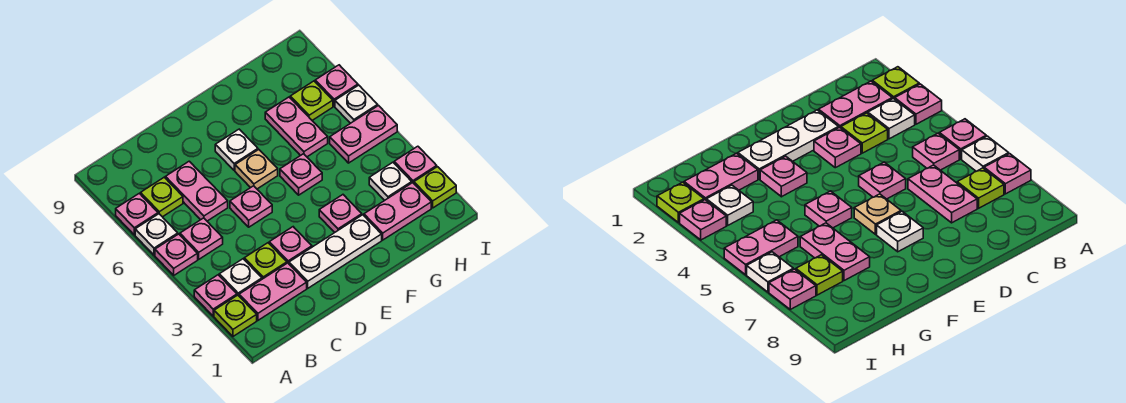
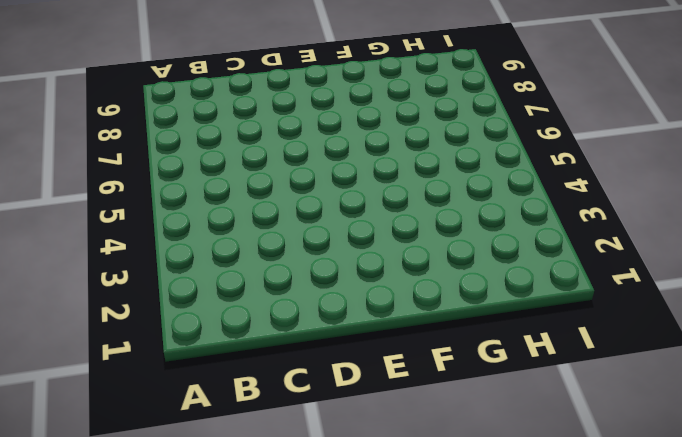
none -> lime 1x1 plate [214,295,257,336]
none -> pink 1x1 plate [194,275,237,316]
none -> pink 1x1 plate [155,234,198,275]

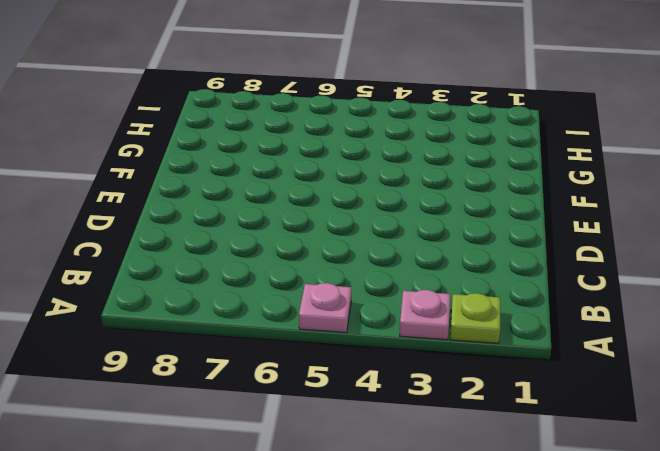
none -> white 1x1 plate [135,214,178,255]
none -> pink 1x1 plate [116,193,158,235]
none -> pink 1x2 plate [239,263,307,320]

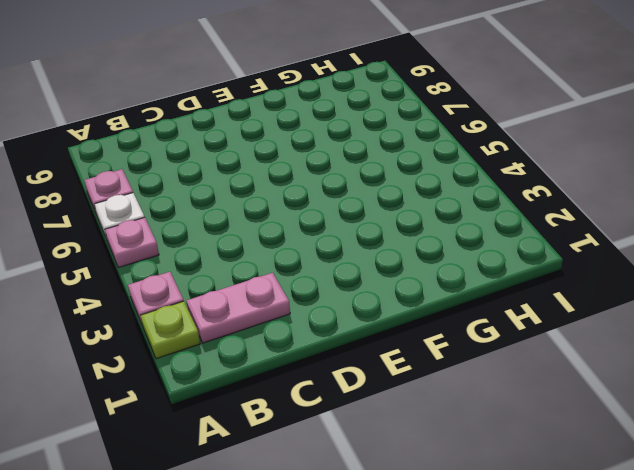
none -> white 1x1 plate [219,259,262,296]
none -> pink 1x1 plate [180,218,223,259]
none -> lime 1x1 plate [141,177,183,217]

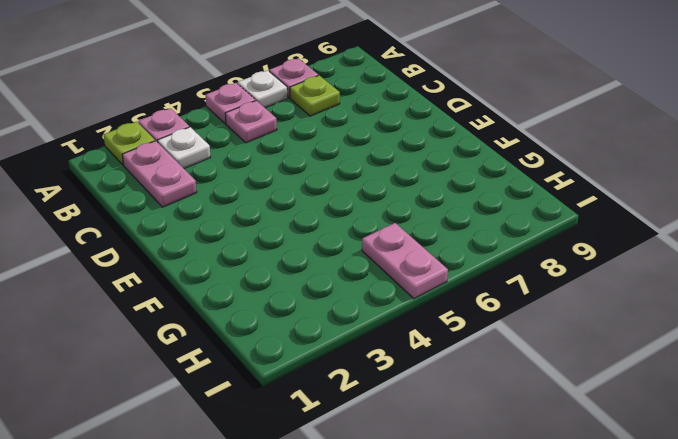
none -> lime 1x1 plate [244,243,287,279]
none -> pink 1x2 plate [165,161,228,221]
none -> white 1x3 plate [289,215,382,288]

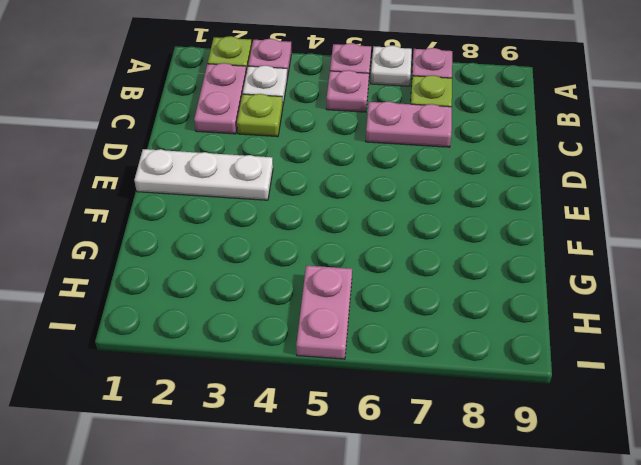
white 1x3 plate [134,149,273,200] -> white 1x3 plate turned to [289,215,382,288]
none -> pink 1x1 plate [269,227,312,263]
none -> pink 1x1 plate [230,186,272,227]
none -> tan 1x1 plate [235,150,278,189]

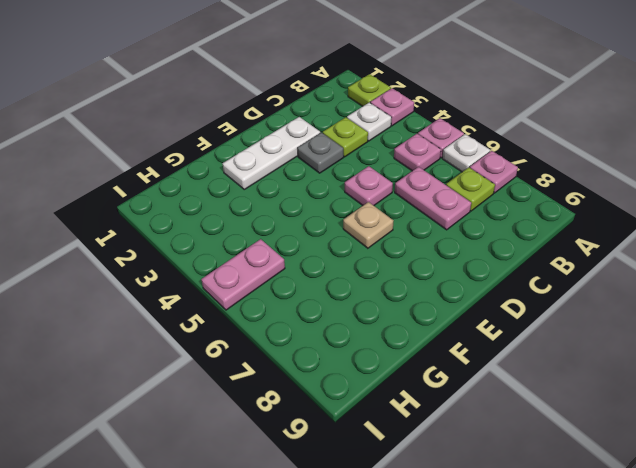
grey 1x1 plate [297,132,344,173] -> pink 1x1 plate [269,227,312,263]
none -> pink 1x2 plate [239,263,307,320]
none -> white 1x1 plate [215,129,258,170]
none -> pink 1x1 plate [319,195,362,232]

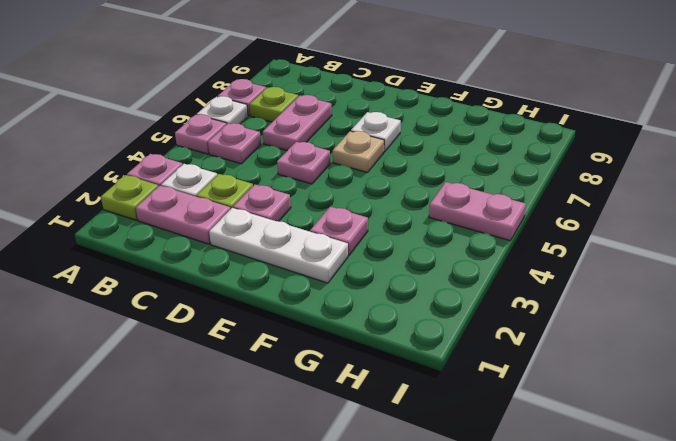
none -> pink 1x1 plate [280,154,322,195]
none -> pink 1x2 plate [364,183,431,240]
none -> pink 1x2 plate [265,97,328,157]

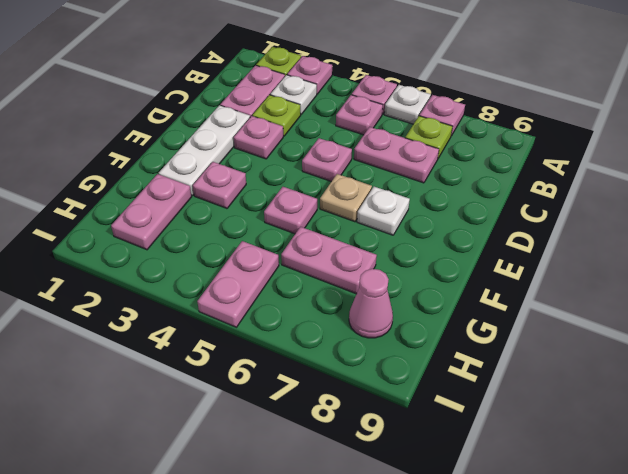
pink 1x1 cone [349,269,393,338] -> none
none -> white 1x1 plate [369,162,412,200]
none -> lime 1x1 plate [290,81,333,120]
none -> lime 1x1 plate [414,167,456,208]

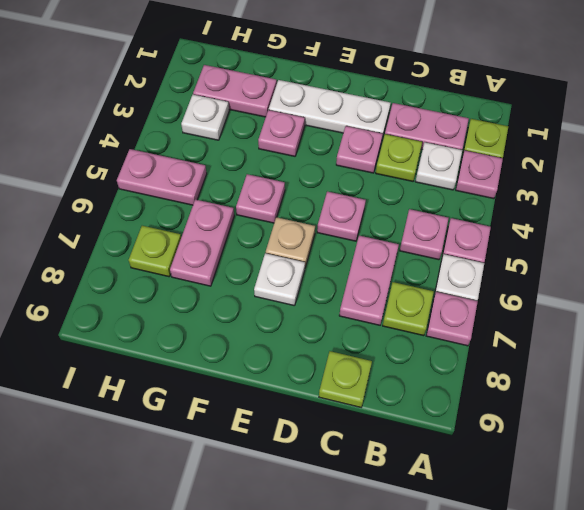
lime 1x1 plate [319,351,372,407] -> lime 1x1 plate moved to [414,167,456,208]
none -> pink 1x1 plate [394,146,437,183]
none -> white 1x1 plate [335,85,378,123]
none -> pink 1x1 plate [315,65,358,106]

